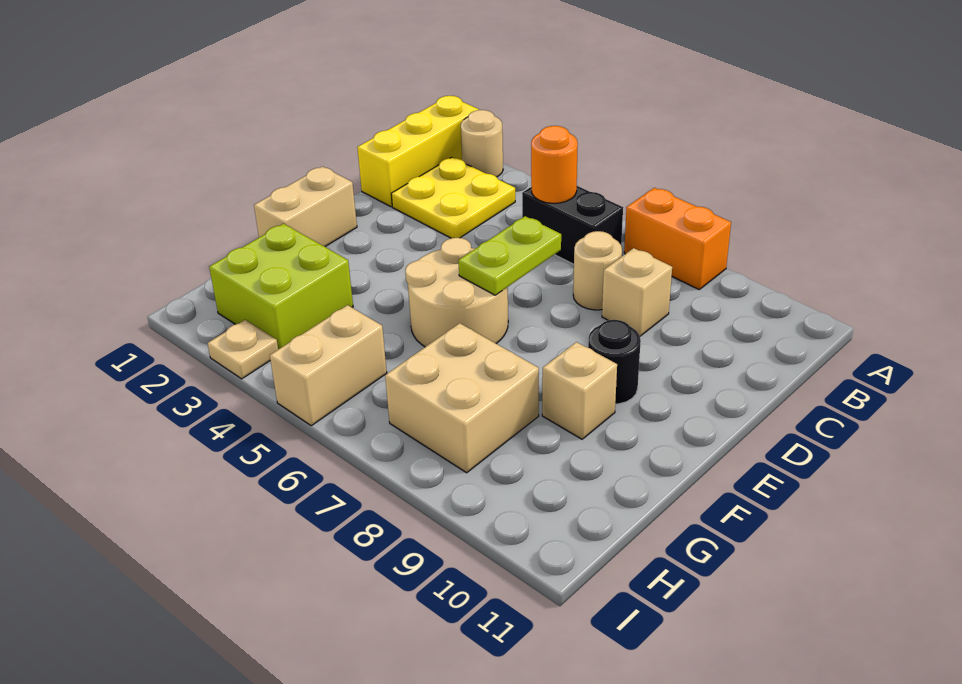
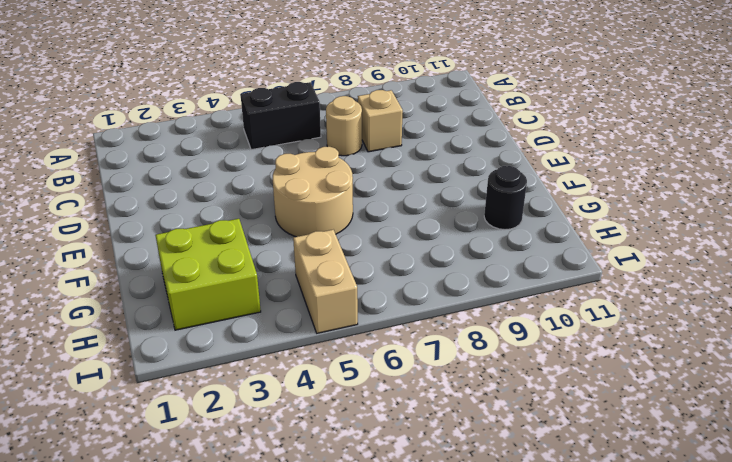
black 1x1 round brick [484,166,527,230] -> black 1x1 round brick moved to [588,320,641,404]
none -> yellow 1x3 brick [357,96,479,207]
none -> tan 1x1 round brick [461,110,503,177]
none -> orange 1x2 brick [624,188,731,289]

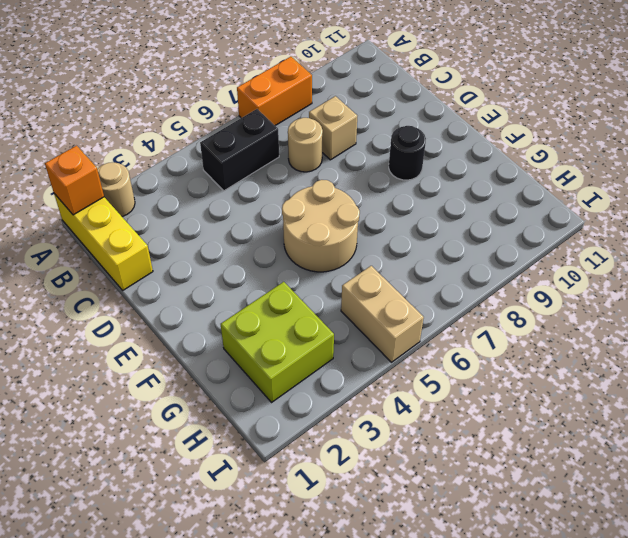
orange 1x1 brick [45,146,104,215] -> none
none -> yellow 2x2 plate [391,157,515,238]
none -> tan 1x2 brick [254,167,357,246]
none -> tan 1x1 brick [542,342,617,439]

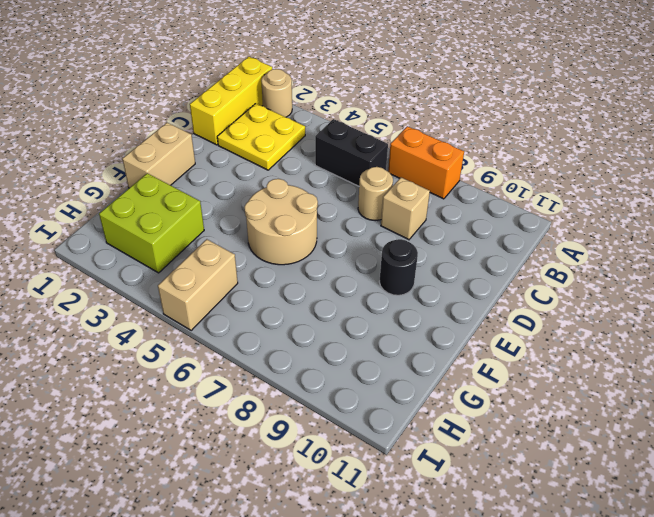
none -> tan 1x1 brick [542,342,617,439]
none -> tan 2x2 brick [385,323,539,473]
none -> tan 1x1 plate [208,320,278,379]

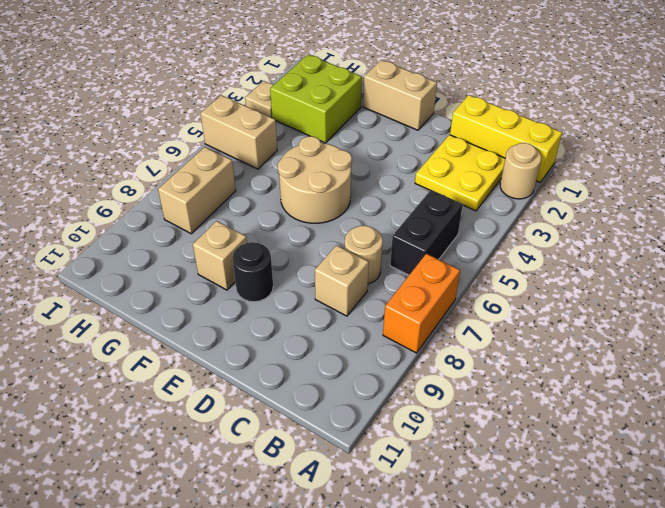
tan 1x2 brick [158,147,236,234] -> tan 2x2 brick [385,323,539,473]
none -> orange 1x1 round brick [531,126,578,203]
none -> lime 1x2 plate [458,216,561,295]

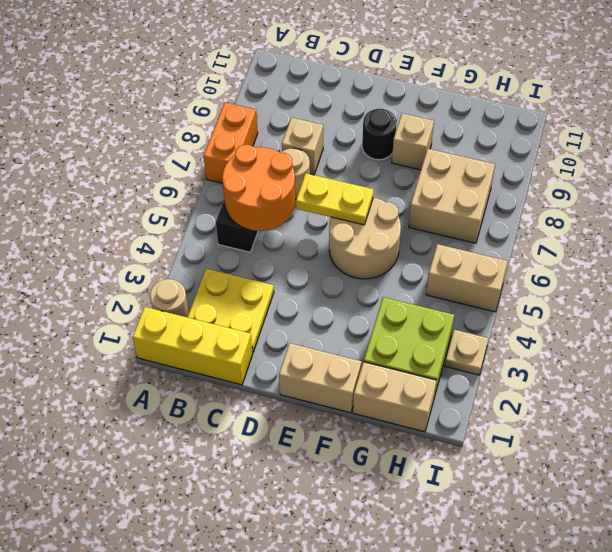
orange 2x2 round brick [222,145,295,231] -> orange 1x1 round brick [531,126,578,203]
yellow 1x2 plate [296,173,374,225] -> lime 1x2 plate [458,216,561,295]
tan 1x2 brick [353,362,437,432] -> none

